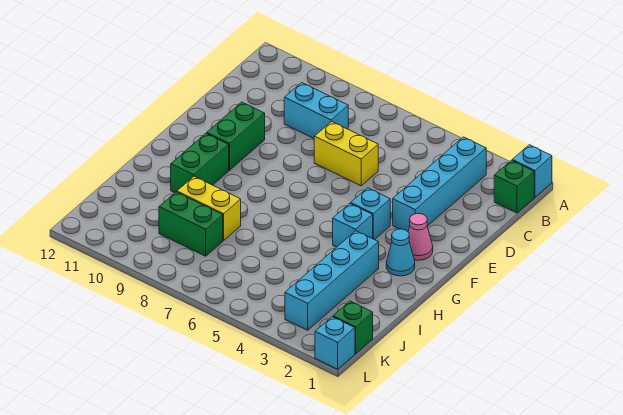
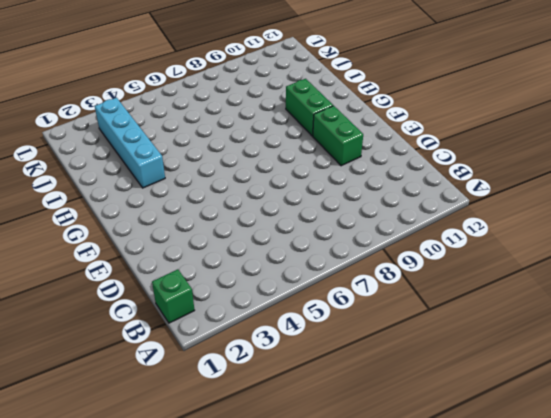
none -> cyan 1x1 brick [512,145,552,197]
none -> cyan 1x4 brick [393,137,486,231]
none -> cyan 1x2 brick [284,83,348,138]

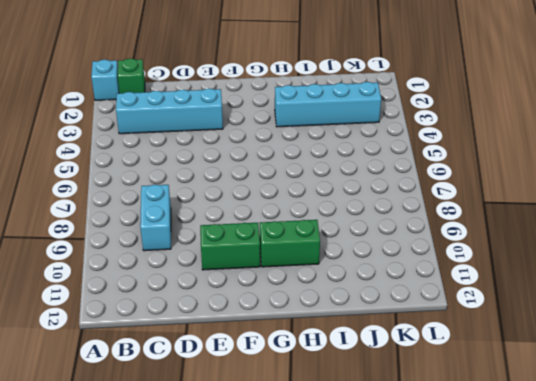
none -> yellow 1x2 brick [314,121,378,186]
none -> pink 1x1 cone [408,213,433,260]
none -> cyan 1x1 brick [351,188,390,240]

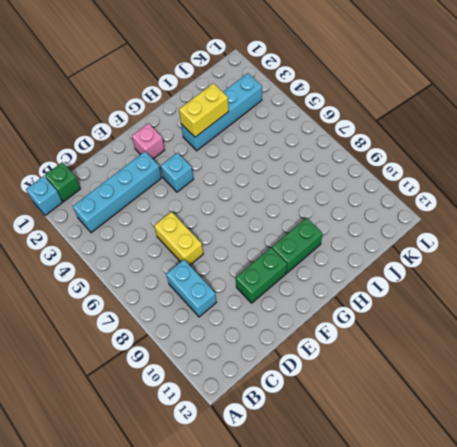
pink 1x1 brick [132,123,165,159] -> pink 1x1 cone [408,213,433,260]
yellow 1x2 brick [179,83,229,137] -> yellow 1x2 brick turned to [177,176,241,241]
none -> cyan 1x1 cone [386,229,415,276]
none -> cyan 1x1 brick [333,204,373,247]
none -> green 1x2 brick [159,192,223,256]

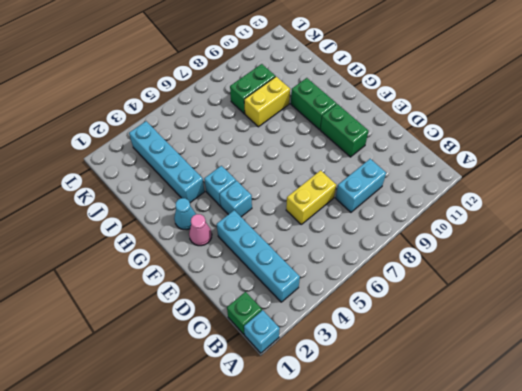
none -> green 1x1 brick [333,301,373,354]
none -> cyan 1x1 brick [315,317,355,369]

